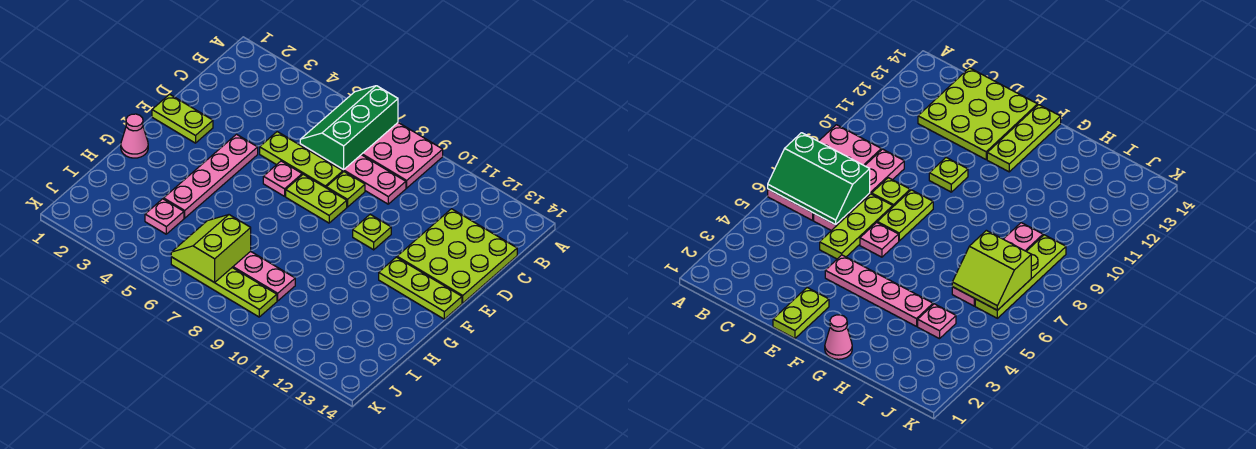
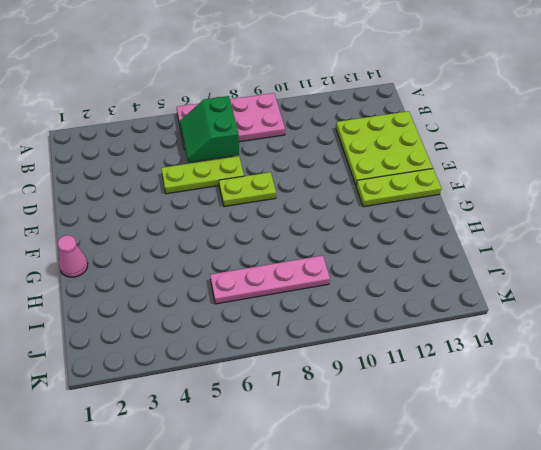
green 2x2 slope [180,96,239,162] -> green 2x3 slope [300,86,398,170]
none -> pink 1x4 plate [300,144,406,204]
none -> lime 1x1 plate [326,172,365,207]
none -> lime 1x2 plate [152,94,213,143]

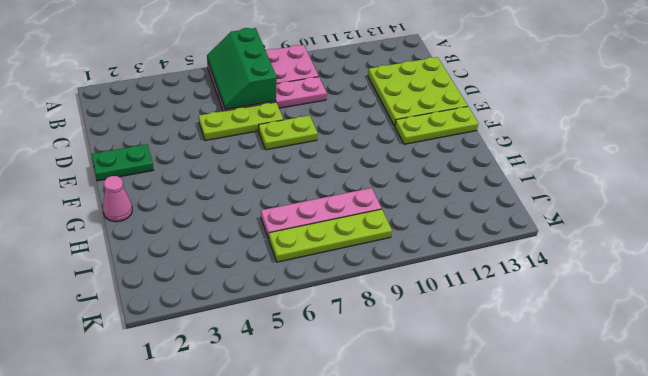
green 1x2 plate [92,144,153,181] -> lime 1x2 plate [152,94,213,143]
none -> lime 1x1 plate [326,172,365,207]
none -> pink 1x4 plate [164,134,258,218]
none -> pink 1x1 plate [263,161,302,196]

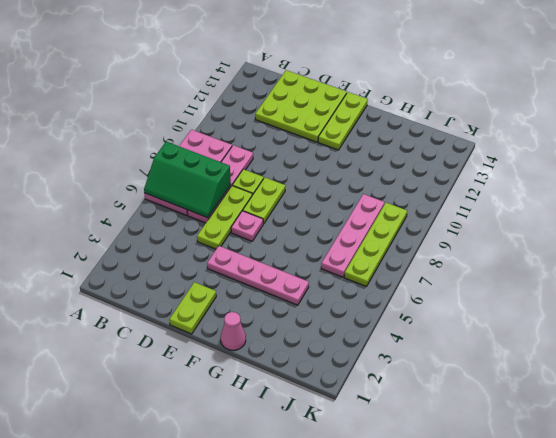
none -> lime 1x1 plate [353,215,391,250]
none -> pink 1x1 plate [145,199,184,234]
none -> lime 2x2 slope [171,215,251,282]

